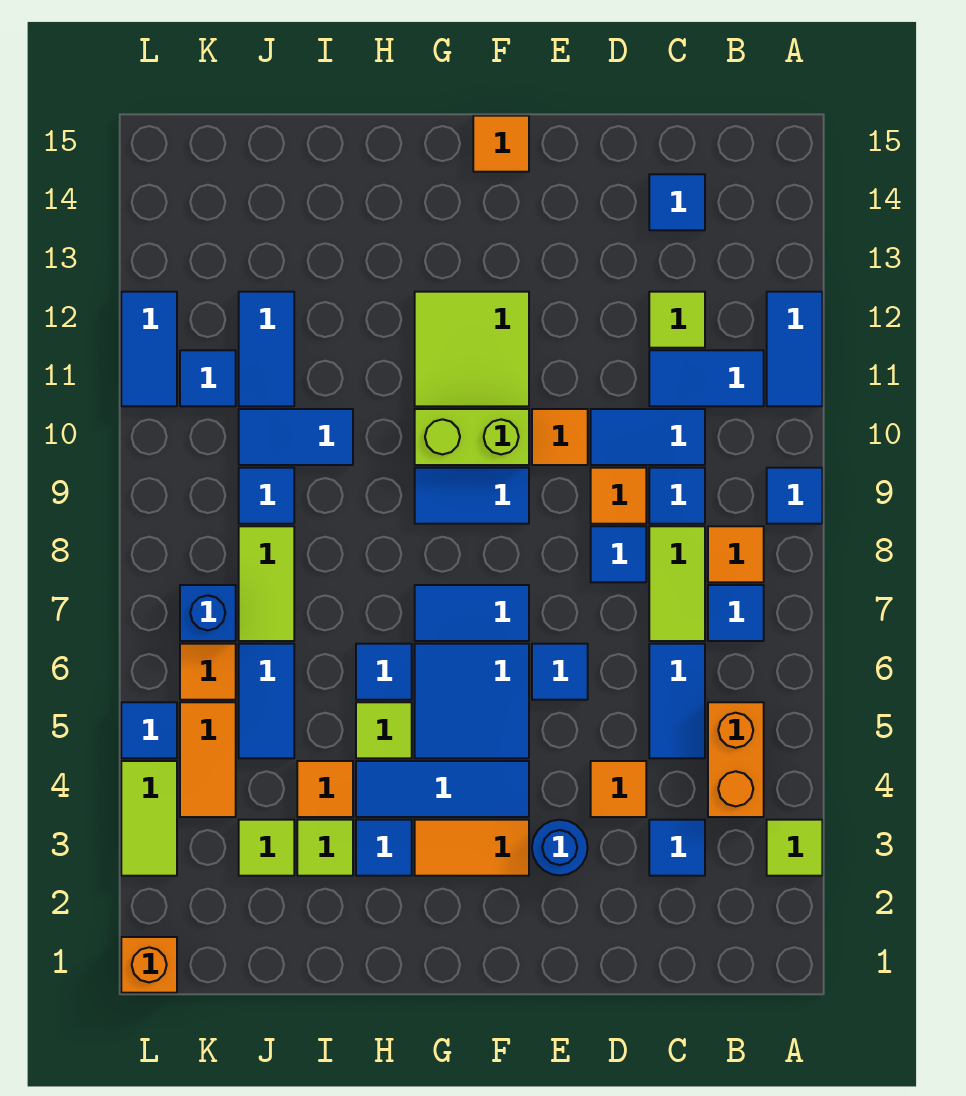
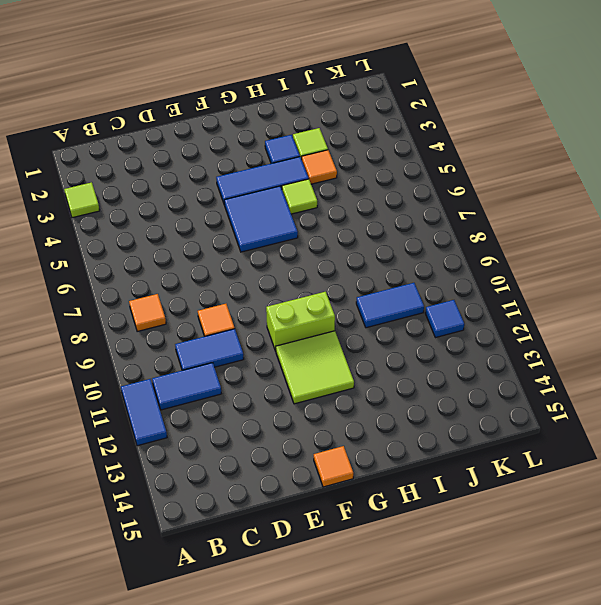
none -> blue 1x1 tile [767,468,822,524]
none -> orange 1x2 brick [708,702,764,817]
none -> blue 1x1 tile [708,585,764,641]
none -> blue 1x1 tile [649,820,705,876]

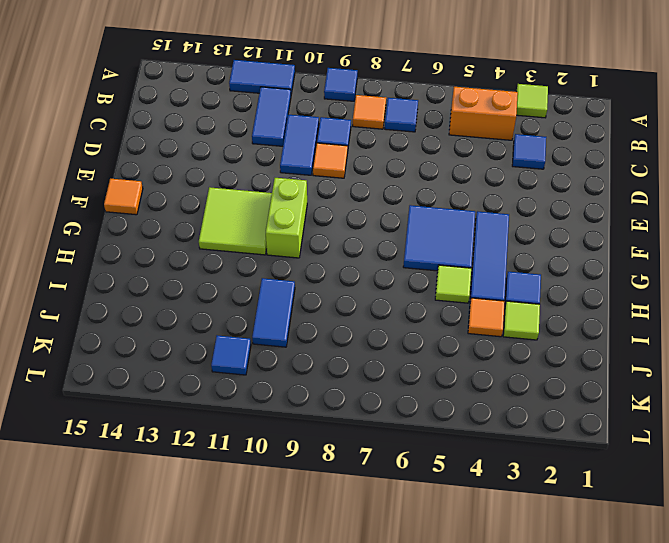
none -> blue 1x2 tile [649,644,705,758]
none -> lime 1x2 tile [649,526,705,641]
none -> lime 1x1 tile [649,292,705,348]
none -> blue 1x1 tile [649,174,705,230]

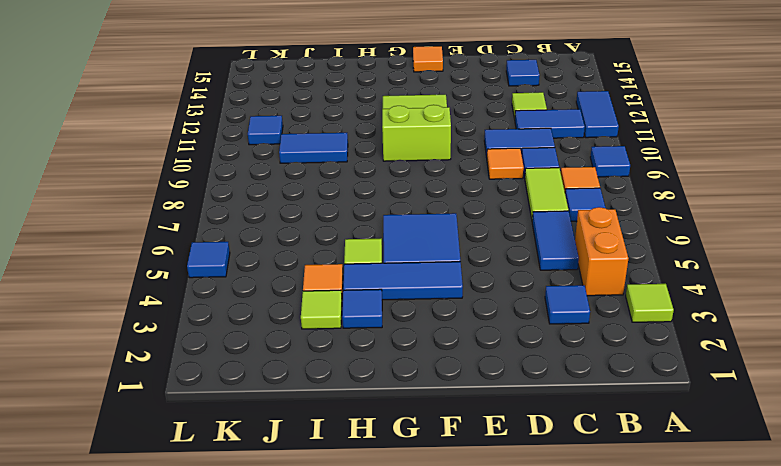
none -> orange 1x1 tile [591,761,646,817]
none -> blue 1x1 tile [591,526,646,582]
none -> blue 1x1 round brick [532,820,588,875]
none -> blue 1x1 tile [532,644,588,700]

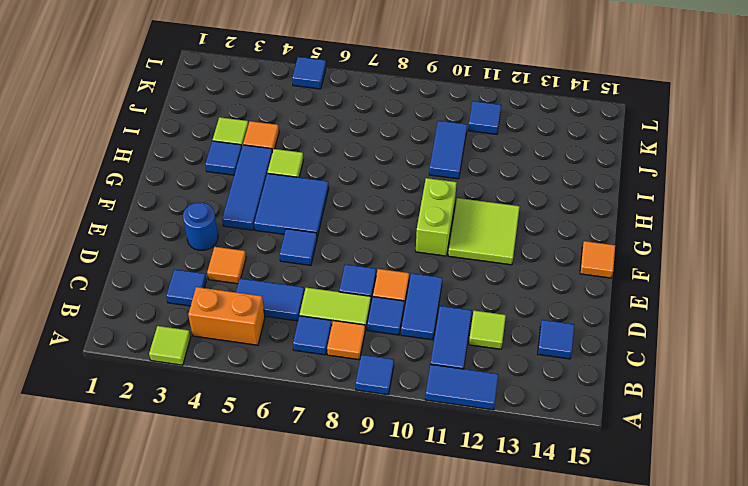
none -> orange 1x1 tile [532,409,588,465]
none -> orange 1x2 tile [415,820,529,876]
none -> blue 1x2 tile [415,585,529,641]
none -> blue 1x2 tile [415,468,529,524]

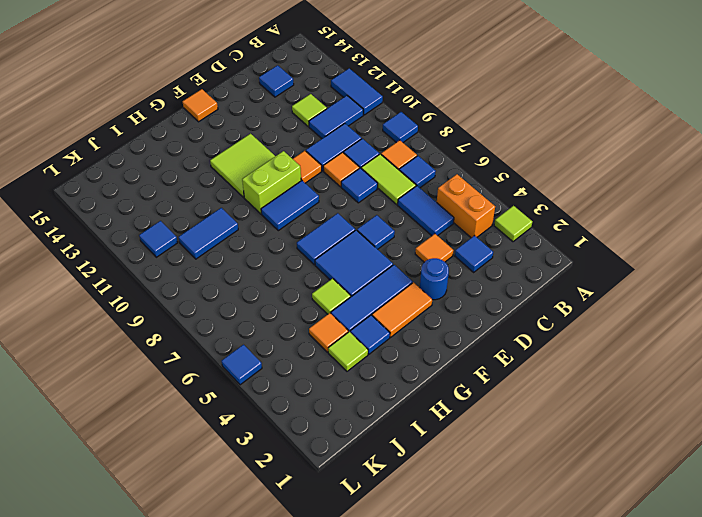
none -> blue 1x1 tile [356,644,412,700]
none -> lime 1x1 tile [239,820,294,876]
none -> blue 1x2 tile [239,644,294,758]
none -> lime 1x2 tile [239,526,294,641]

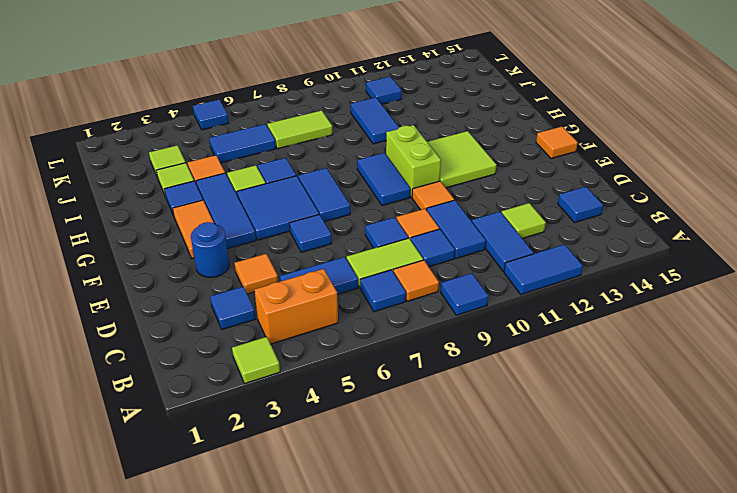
none -> blue 1x1 tile [239,468,294,524]
none -> blue 1x2 tile [239,292,294,406]
none -> orange 1x2 tile [180,702,236,817]
none -> orange 1x1 tile [180,644,236,700]

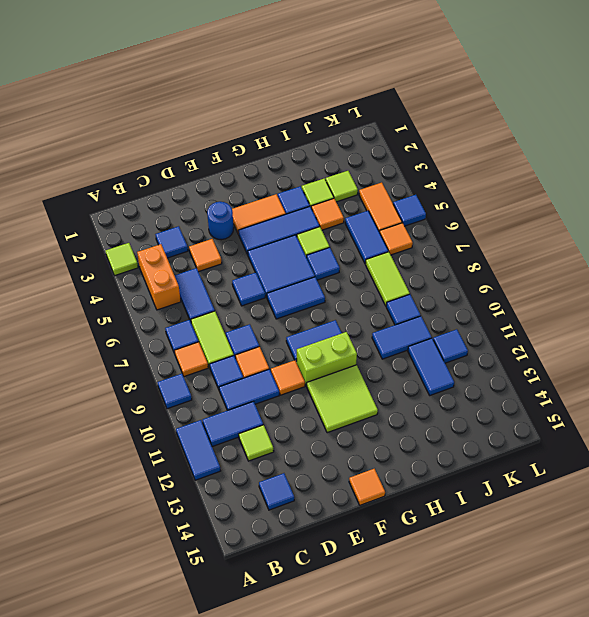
none -> blue 1x1 brick [180,585,236,641]
none -> orange 1x1 brick [121,937,177,993]
none -> lime 1x2 tile [121,761,177,876]
none -> blue 1x2 tile [121,292,177,406]

